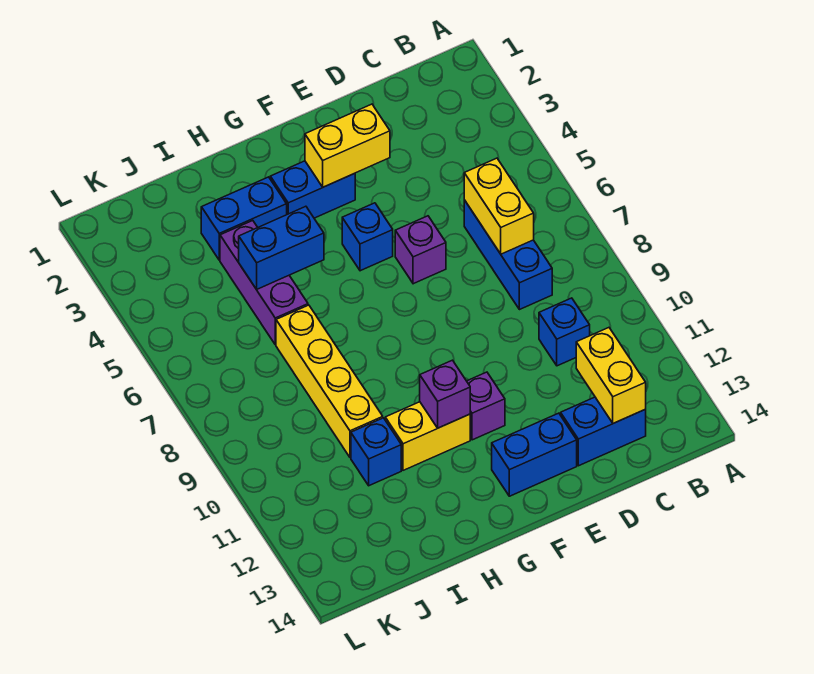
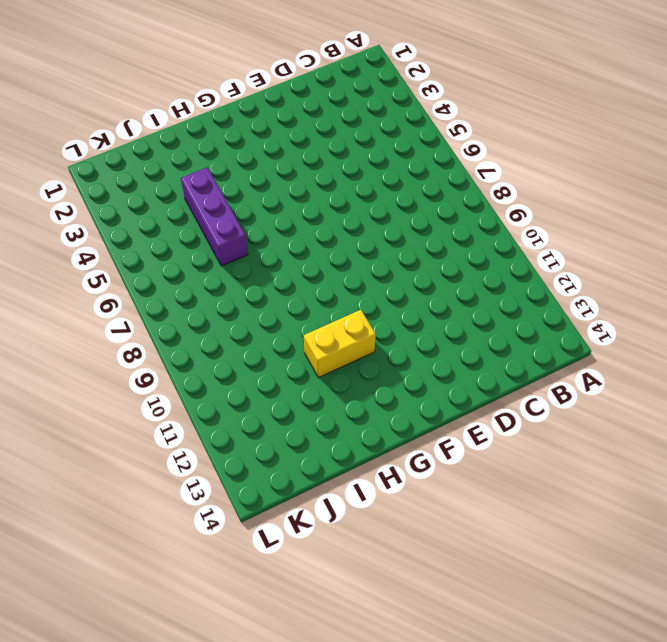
none -> blue 1x3 brick [464,200,552,310]
none -> blue 1x1 brick [539,298,590,366]
none -> blue 1x2 brick [561,397,646,466]

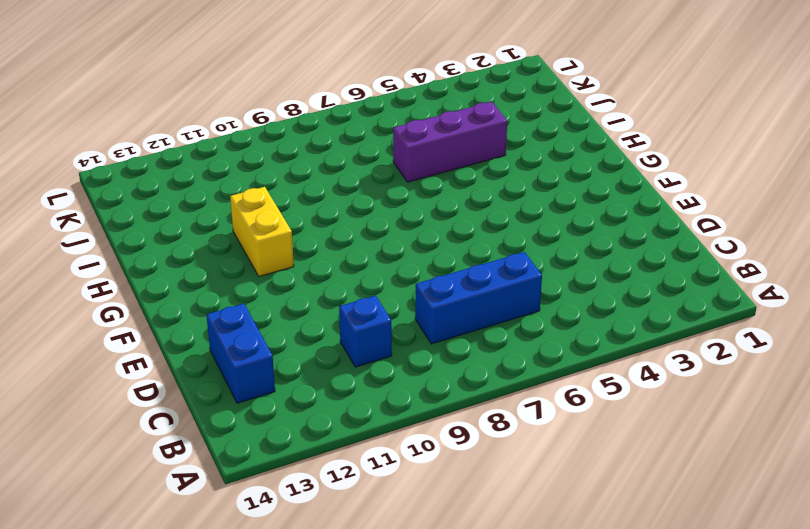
none -> purple 1x1 brick [395,216,446,284]
none -> blue 1x2 brick [492,413,577,496]
none -> blue 1x2 brick [270,161,355,218]

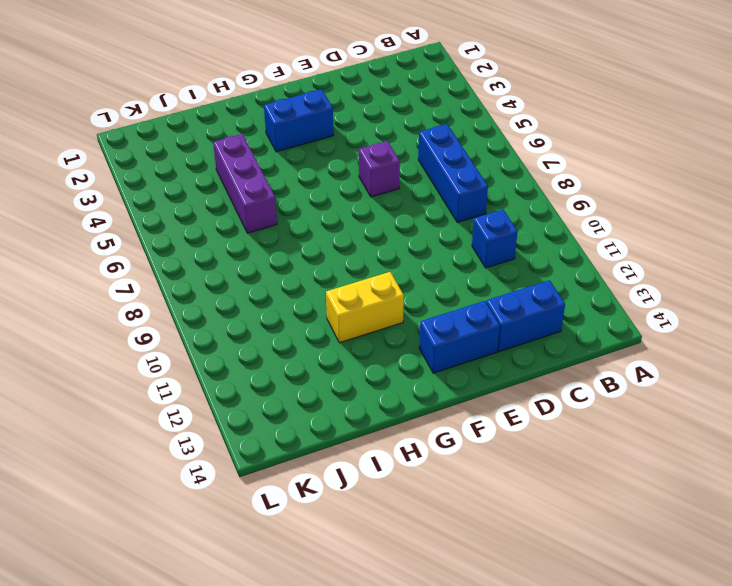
none -> blue 1x1 brick [342,203,393,271]
none -> purple 1x1 brick [467,372,505,440]
none -> blue 1x2 brick [201,177,287,260]

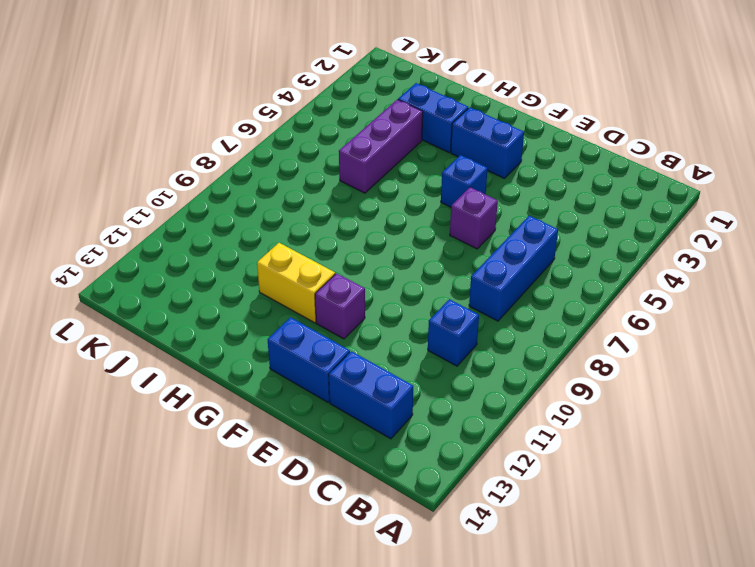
none -> yellow 1x4 brick [276,305,383,458]
none -> blue 1x1 brick [351,418,401,486]
none -> yellow 1x2 brick [464,158,534,254]

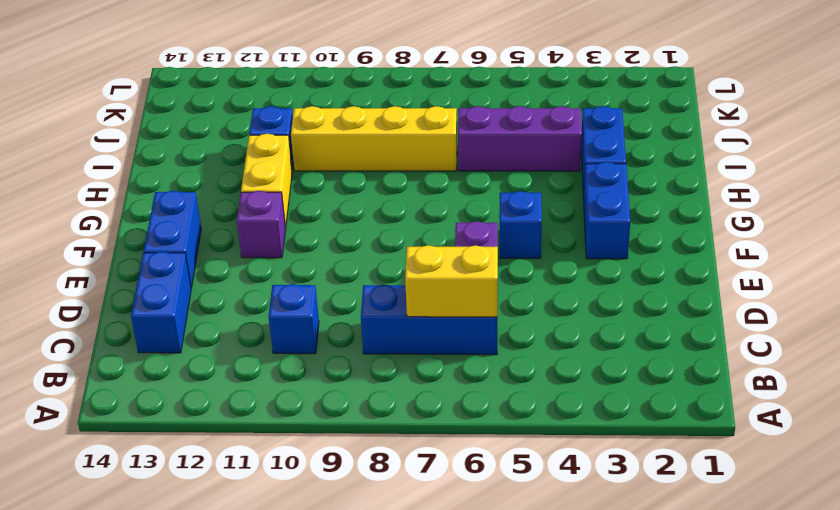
none -> yellow 1x2 brick [576,328,646,423]
none -> yellow 1x2 brick [305,104,390,187]
none -> purple 1x1 brick [420,360,470,428]

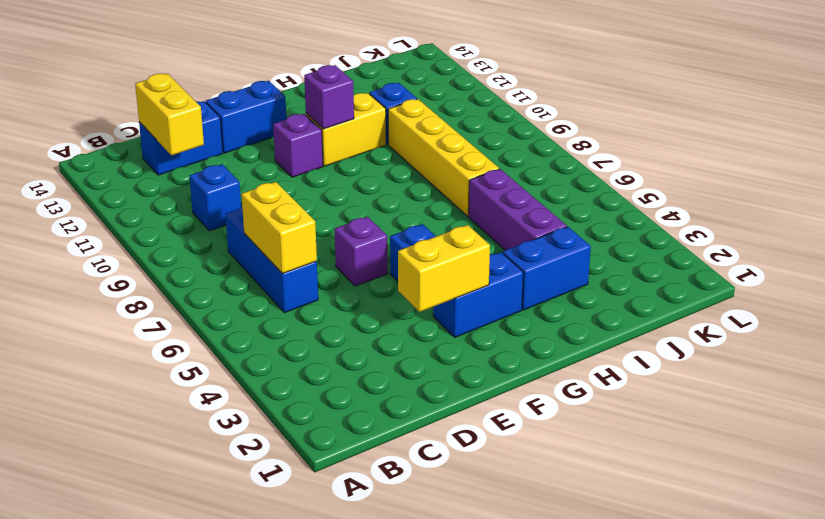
none -> blue 1x2 brick [239,206,324,289]

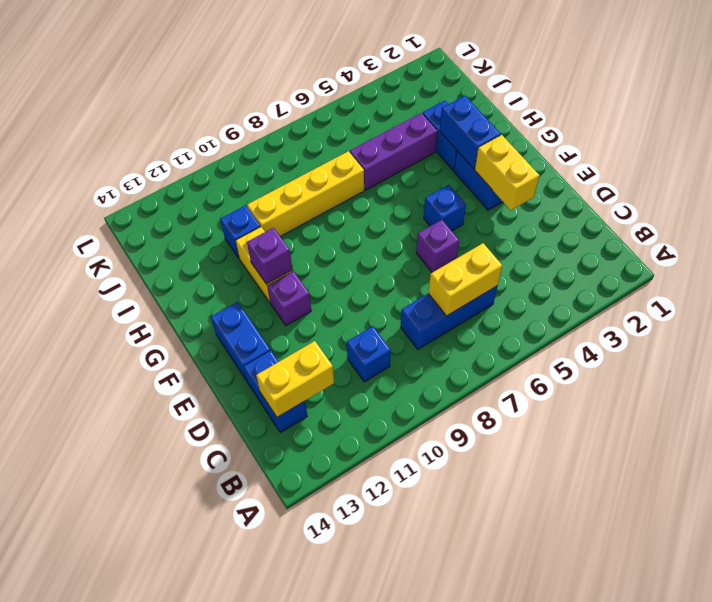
blue 1x2 brick [440,96,501,169] -> blue 1x2 brick moved to [239,206,324,289]

